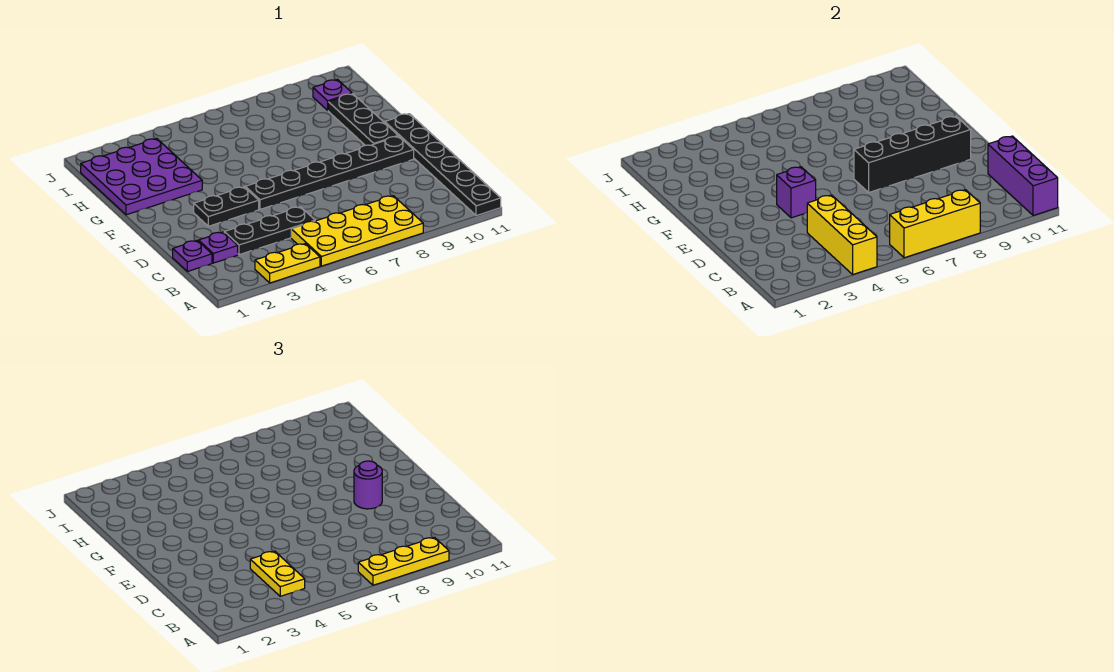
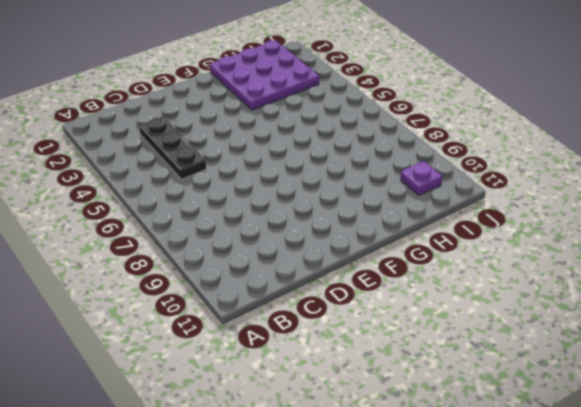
none -> yellow 1x2 plate [255,244,320,283]
none -> yellow 2x4 plate [291,196,423,266]
none -> black 1x6 plate [385,114,501,216]

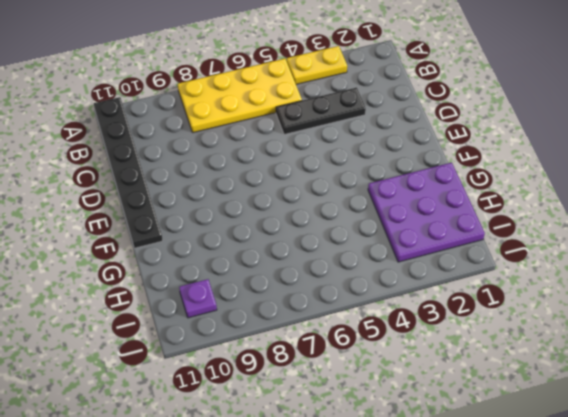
none -> purple 1x1 plate [173,241,212,272]
none -> purple 1x1 plate [199,232,238,263]
none -> black 1x2 plate [194,187,259,226]

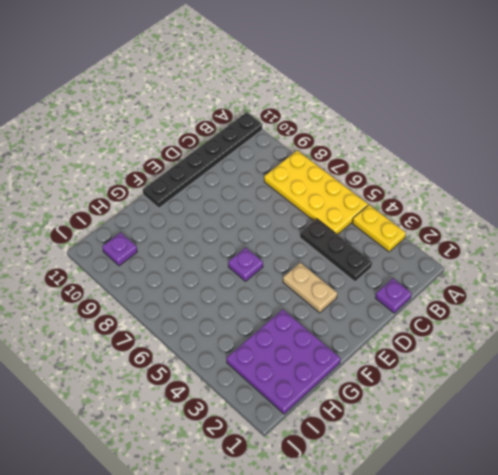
tan 1x2 plate [283,263,337,313] -> black 1x2 plate [194,187,259,226]
purple 1x1 plate [228,248,263,281] -> purple 1x1 plate moved to [199,232,238,263]
none -> black 1x6 plate [245,136,414,209]
none -> black 1x3 plate [328,94,398,145]
none -> yellow 1x3 brick [807,195,877,274]

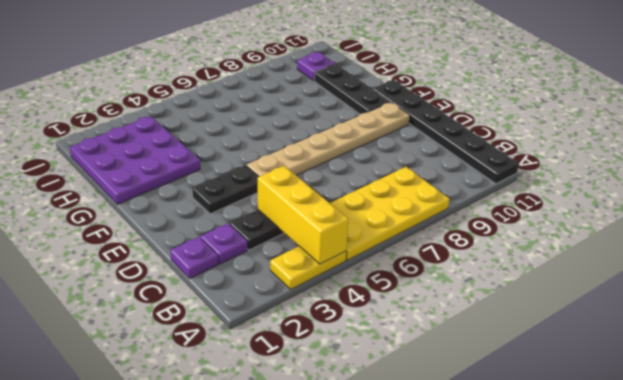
tan 1x6 plate [247,102,410,177] -> black 1x6 plate [245,136,414,209]
none -> yellow 1x3 brick [890,190,980,258]
none -> purple 1x3 brick [988,136,1058,216]
none -> purple 1x1 brick [777,167,816,218]

